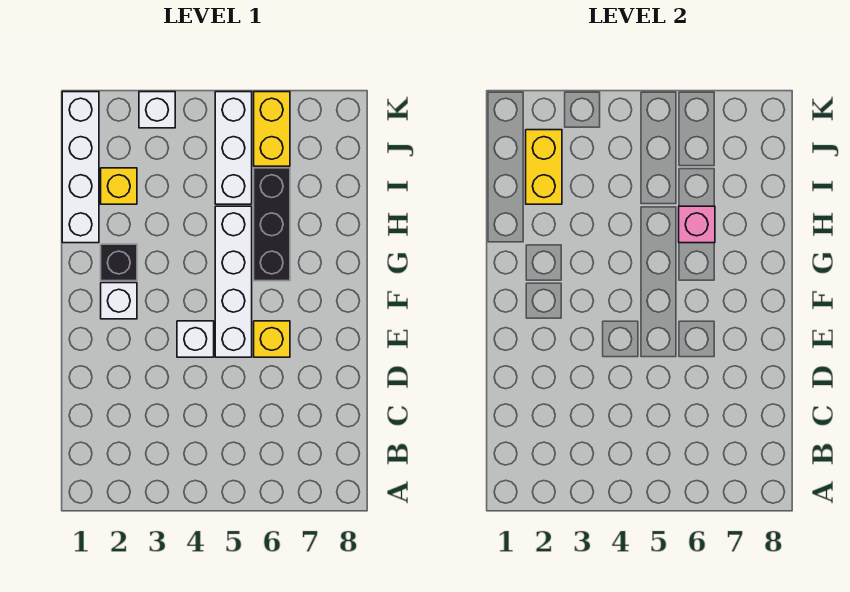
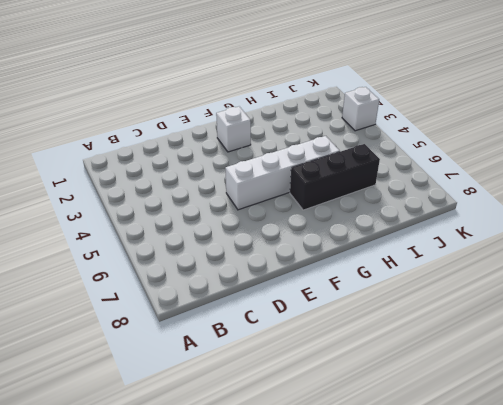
none -> white 1x1 brick [177,321,214,357]
none -> yellow 1x1 brick [254,321,290,357]
none -> black 1x1 brick [101,244,137,281]

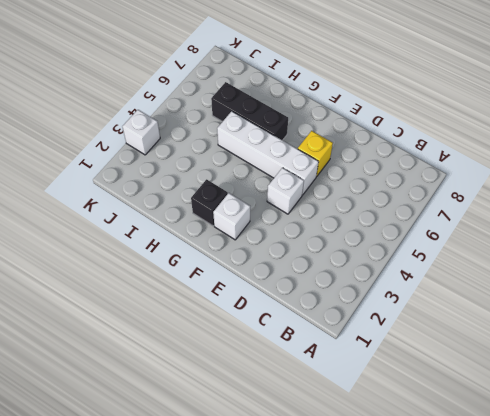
none -> white 1x4 brick [62,92,99,243]
none -> yellow 1x1 brick [101,168,137,204]
none -> white 1x3 brick [215,92,252,204]

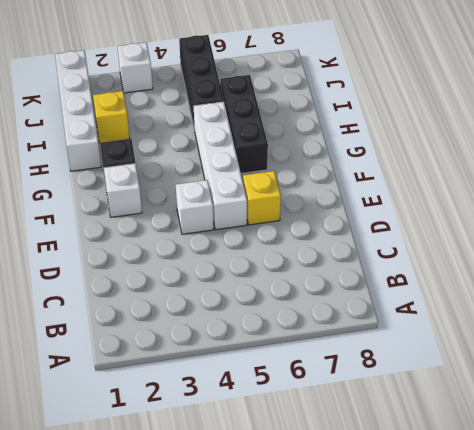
black 1x3 brick [179,35,224,126] -> white 1x3 brick [215,92,252,204]
none -> yellow 1x2 brick [254,92,290,166]
none -> pink 1x1 brick [679,206,715,243]
none -> yellow 1x2 brick [526,130,562,204]

